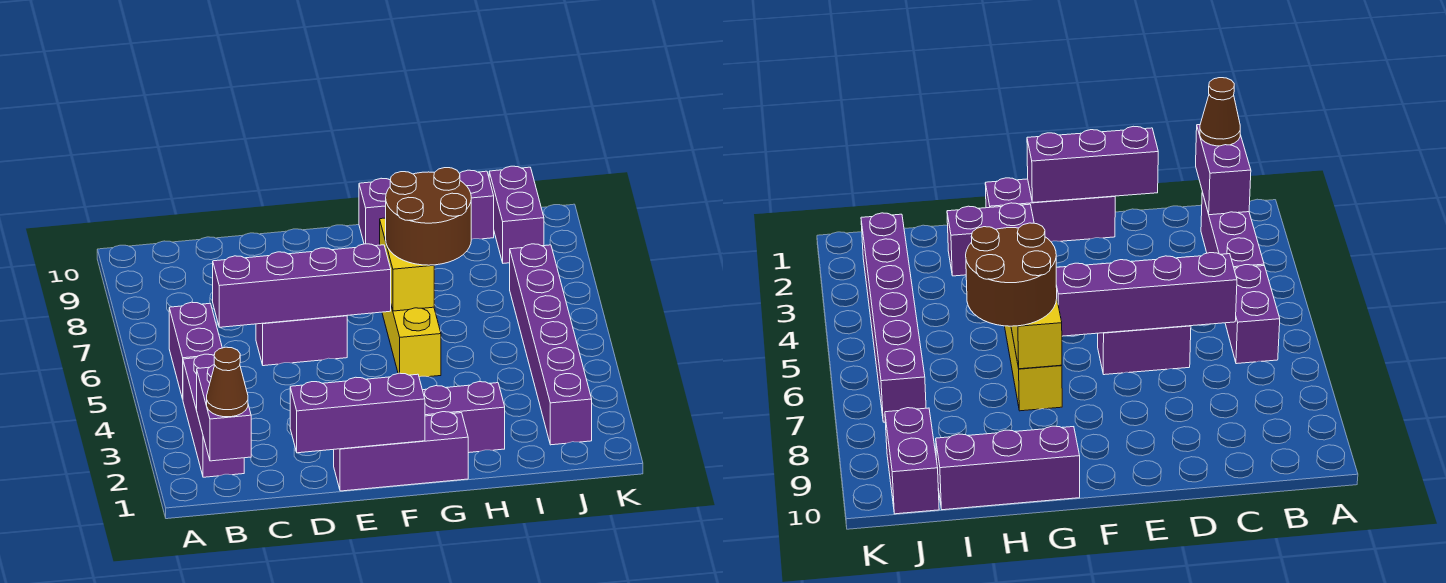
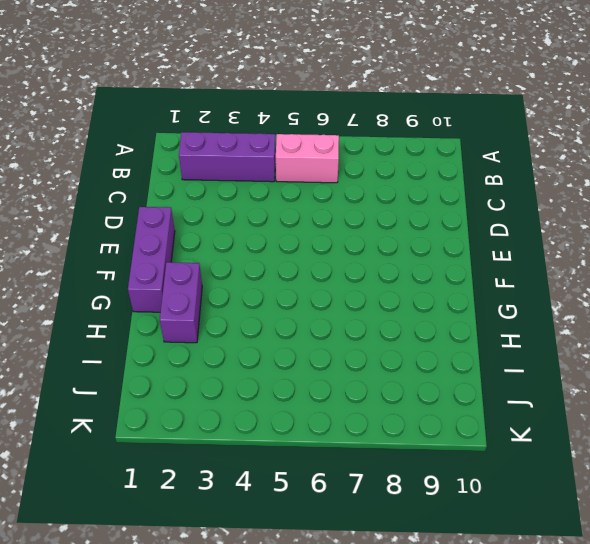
pink 1x2 brick [276,134,339,183] -> purple 1x2 brick [169,302,222,399]
none -> purple 1x2 brick [256,316,347,366]
none -> yellow 1x3 brick [382,306,441,377]
none -> purple 1x3 brick [359,170,494,246]

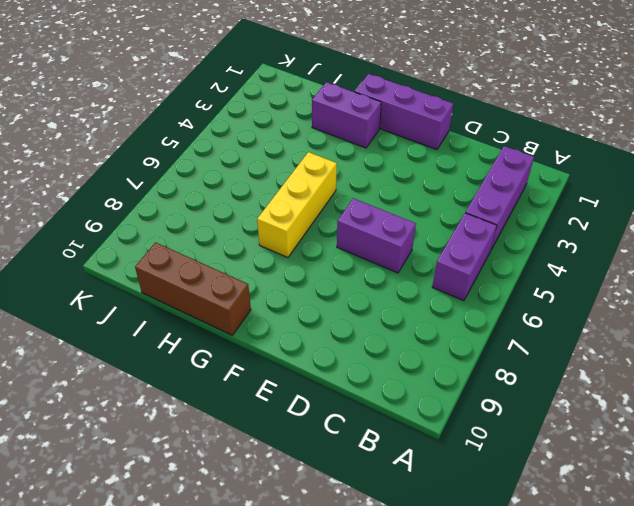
brown 1x3 brick [135,242,251,335] -> purple 1x3 brick [359,170,494,246]
none -> purple 1x6 brick [510,244,592,445]
none -> purple 1x2 brick [489,166,544,263]
none -> purple 1x2 brick [197,365,251,461]

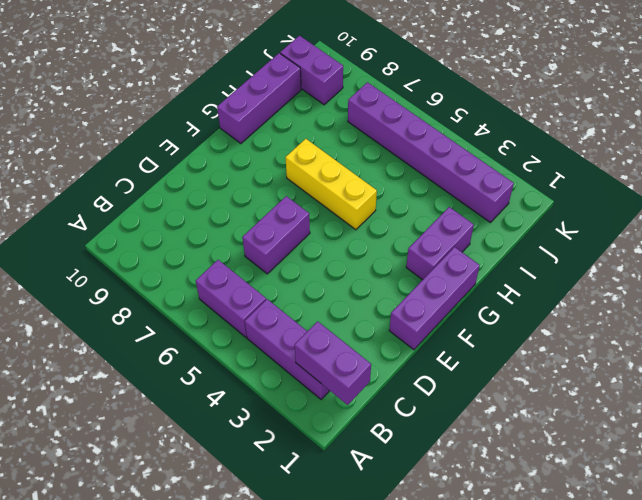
none -> purple 1x4 brick [213,244,391,327]
none -> purple 1x3 brick [290,373,425,453]
none -> yellow 1x2 brick [380,218,434,311]

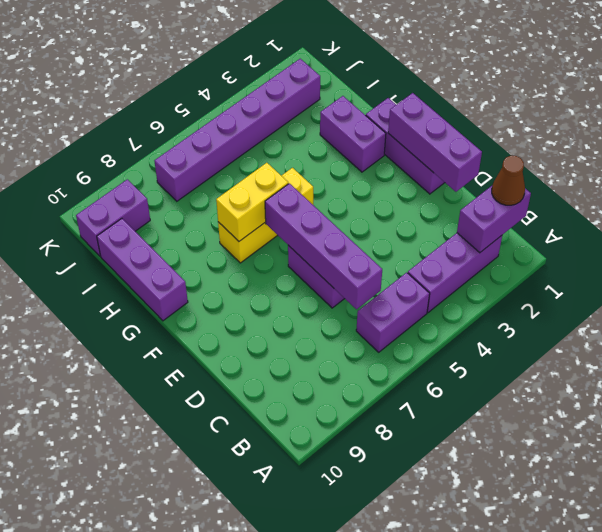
none -> brown 2x2 round brick [386,168,471,265]

